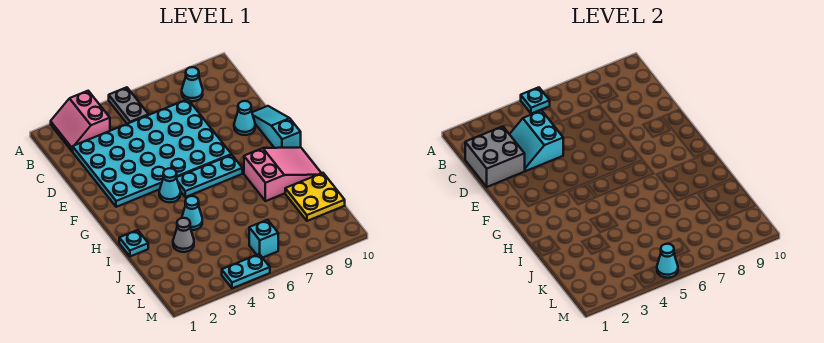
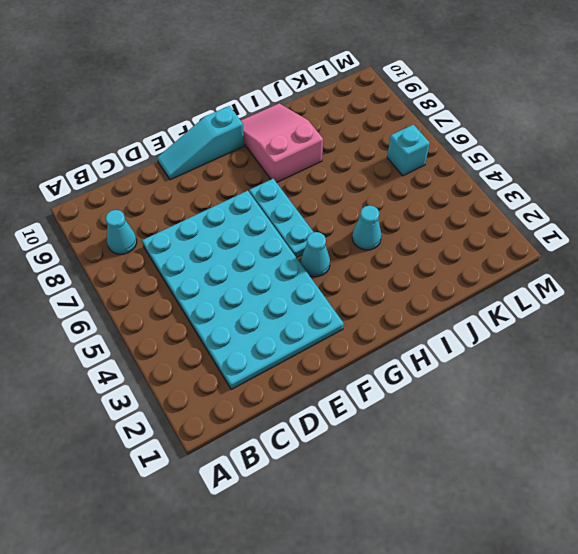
none -> pink 2x2 slope [51,91,110,151]
none -> grey 1x2 plate [109,87,149,124]
none -> cyan 1x1 cone [234,101,255,135]

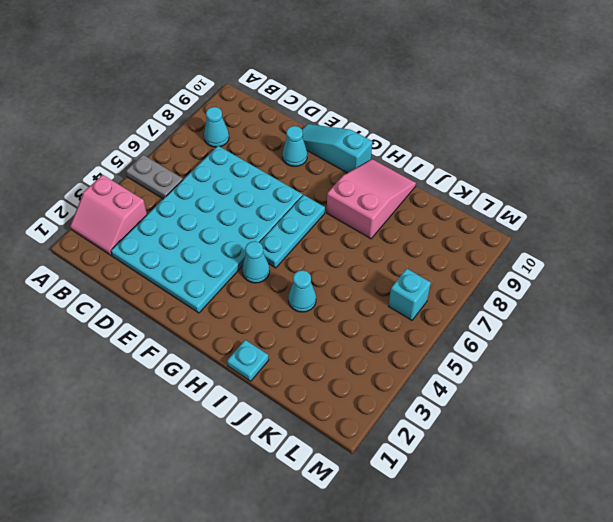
none -> grey 1x1 cone [173,218,194,252]
none -> yellow 2x2 plate [285,173,345,221]
none -> cyan 1x2 plate [222,254,270,289]

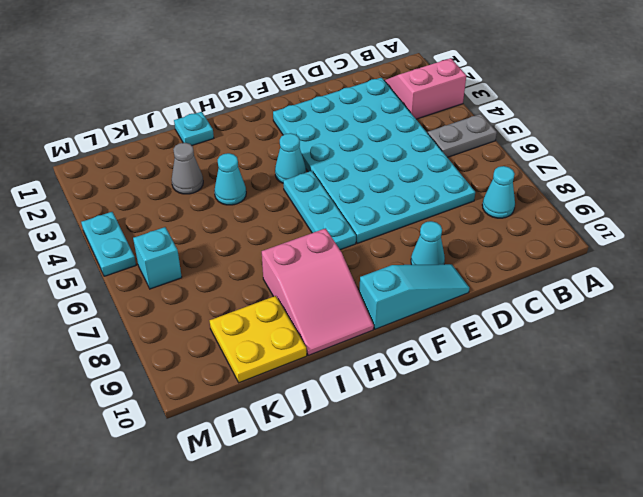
none -> cyan 1x1 plate [521,87,550,114]
none -> grey 2x2 brick [465,126,525,187]
none -> cyan 2x2 slope [510,111,563,171]

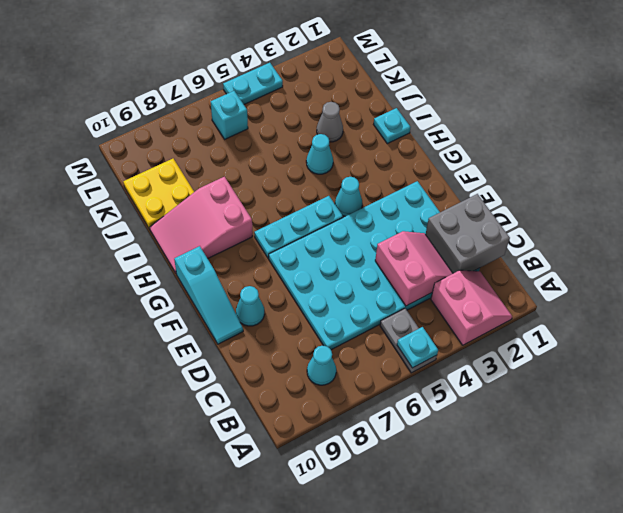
pink 2x2 slope [375,231,453,306] -> cyan 2x2 slope [510,111,563,171]
none -> cyan 1x1 cone [657,244,678,278]

